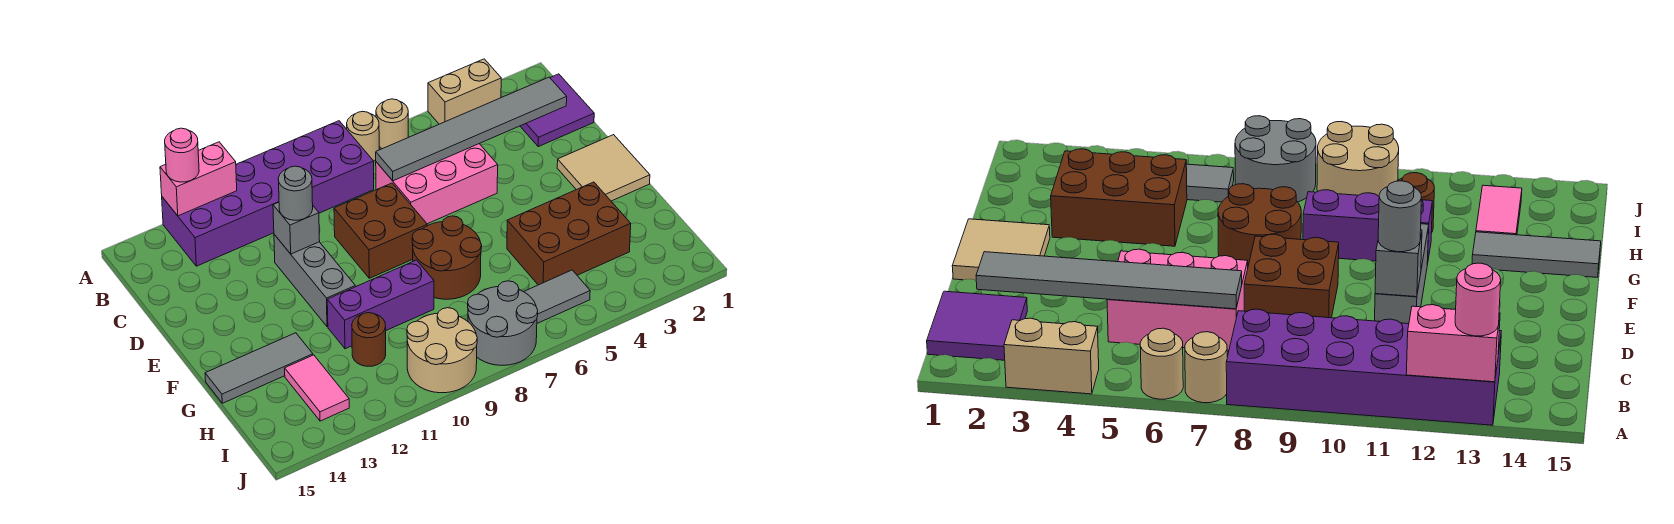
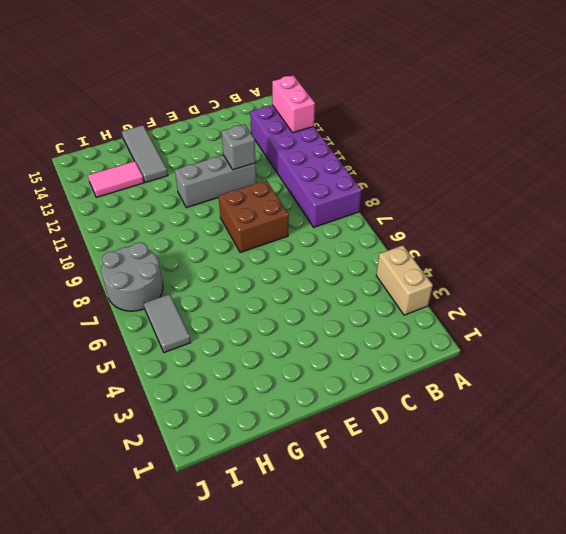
none -> tan 1x1 round brick [376,99,408,149]
none -> tan 1x1 round brick [347,111,379,161]
none -> purple 2x2 tile [520,74,594,147]

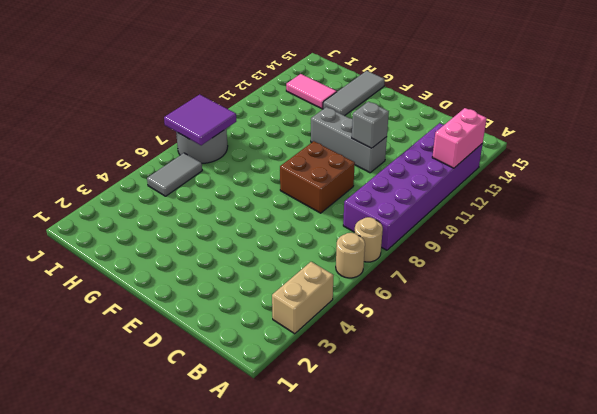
purple 2x2 tile [164,94,236,145] -> purple 2x2 tile moved to [520,74,594,147]
none -> pink 2x3 brick [376,144,498,224]
none -> tan 2x2 tile [557,135,650,201]
none -> brown 2x2 round brick [412,216,482,299]

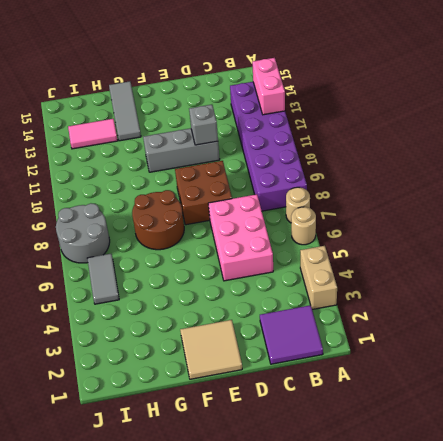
none -> brown 2x3 brick [507,182,631,285]
none -> purple 1x3 brick [327,260,434,349]
none -> brown 1x1 round brick [352,313,386,366]

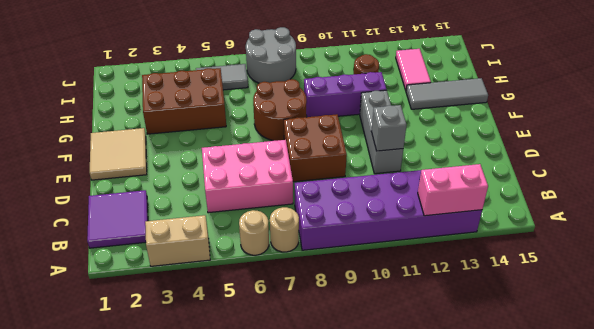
none -> tan 2x2 round brick [407,308,477,393]
none -> grey 1x6 tile [376,77,567,181]
none -> pink 1x1 round brick [165,128,199,182]

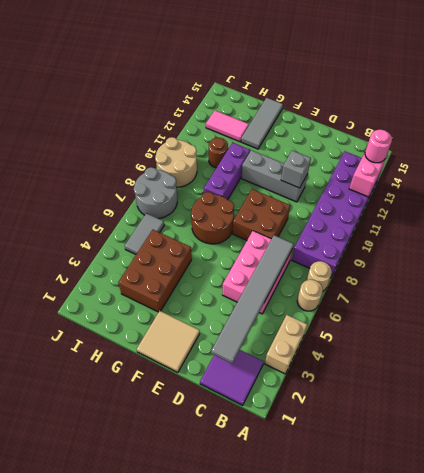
none -> grey 1x1 round brick [278,166,313,220]

